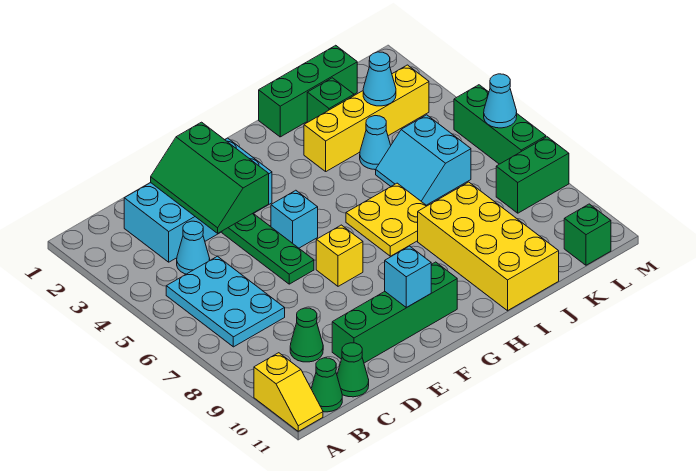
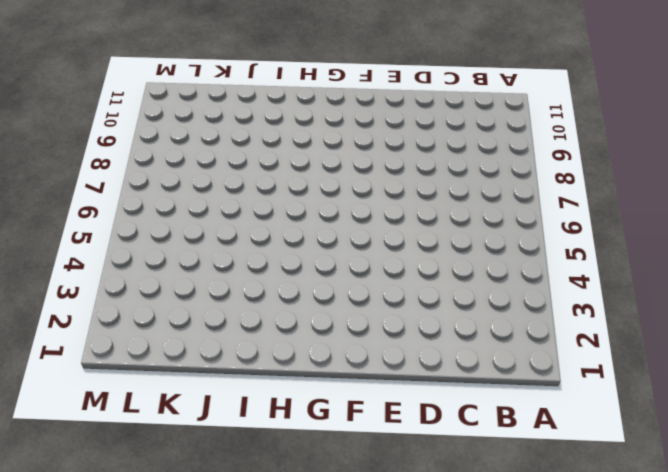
none -> yellow 1x2 slope [254,353,323,431]
none -> cyan 2x3 plate [166,256,285,347]
none -> green 1x1 cone [311,358,342,412]

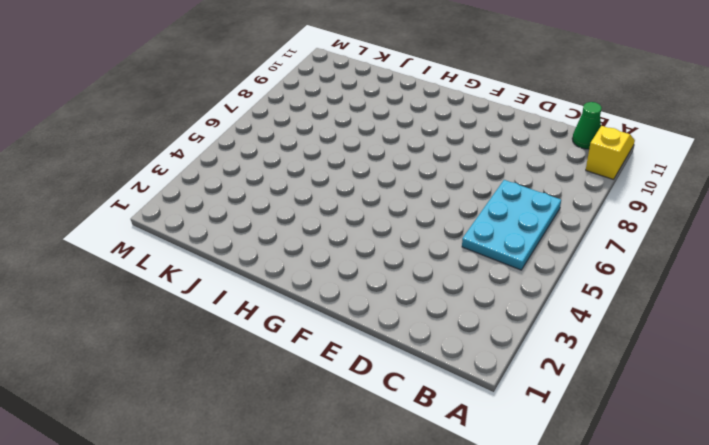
none -> cyan 2x4 brick [124,138,272,262]
none -> cyan 1x1 cone [177,221,210,274]
none -> green 1x1 cone [290,308,323,362]

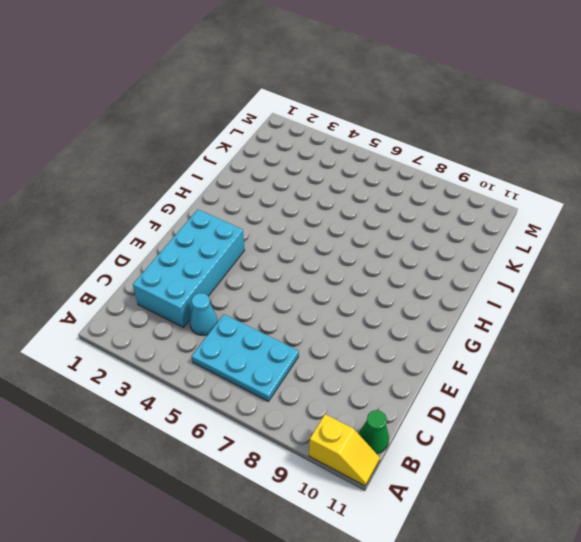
none -> green 1x1 cone [290,308,323,362]
none -> green 1x1 cone [337,343,369,397]
none -> green 1x4 brick [332,262,457,363]

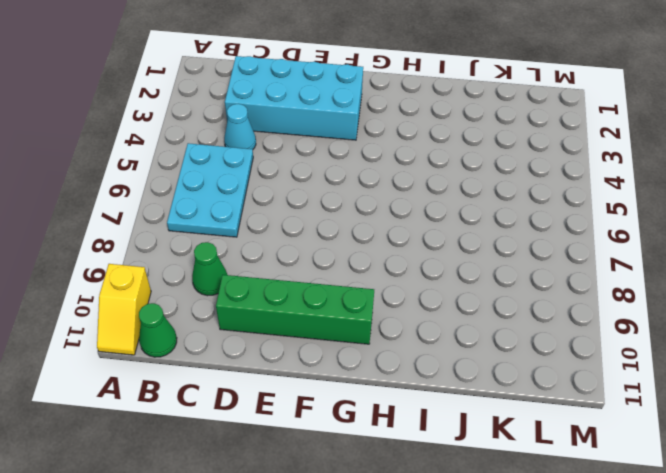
none -> green 1x1 cone [337,343,369,397]
none -> green 1x3 plate [222,214,314,284]
none -> cyan 1x1 brick [271,190,318,248]

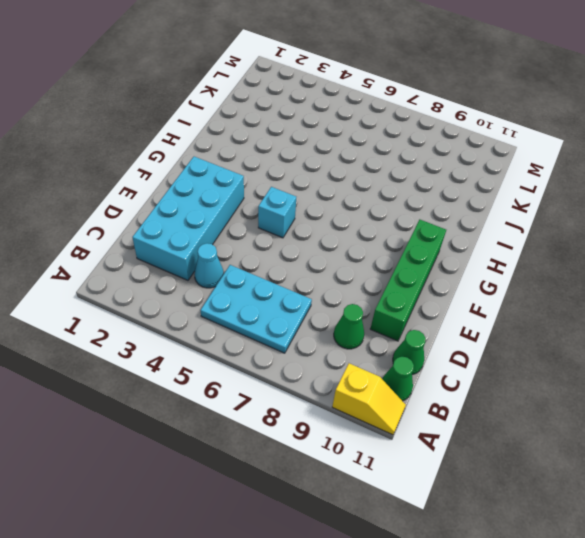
none -> green 1x3 plate [222,214,314,284]
none -> yellow 1x1 brick [316,225,363,286]
none -> yellow 2x2 plate [346,183,427,256]

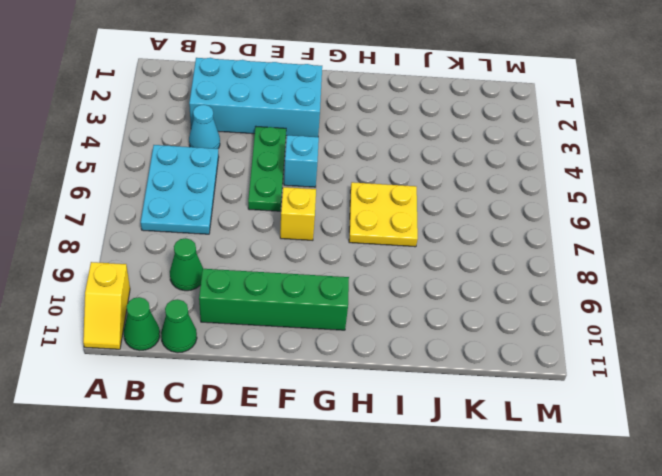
none -> green 1x3 brick [259,45,357,137]
none -> yellow 1x4 brick [304,65,429,171]
none -> yellow 2x4 brick [418,182,559,311]

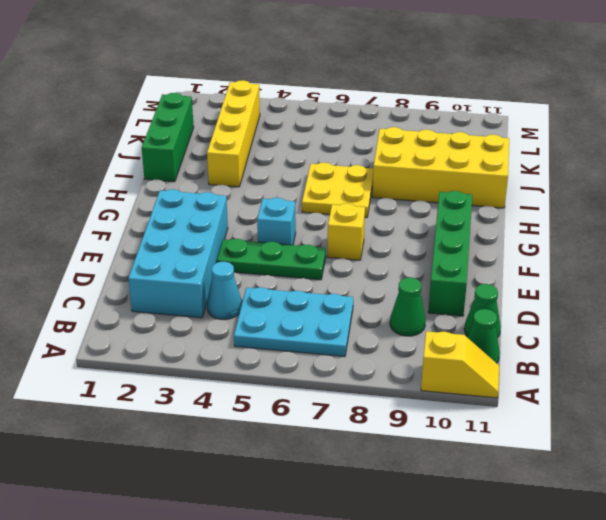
none -> green 1x1 brick [307,78,354,122]
none -> cyan 1x1 cone [360,116,391,170]
none -> cyan 2x2 slope [376,115,471,205]

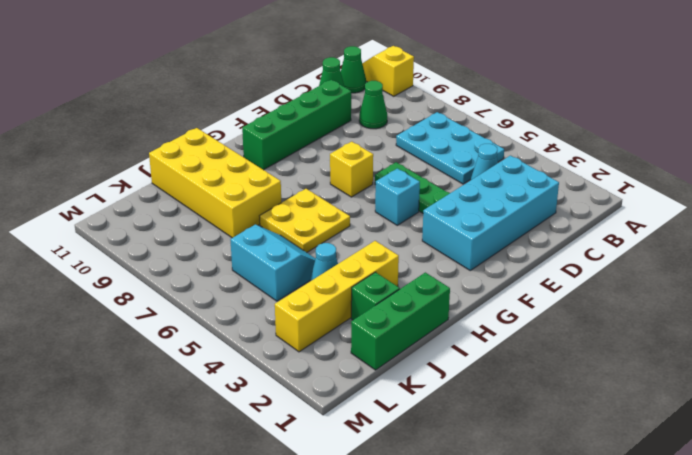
none -> green 1x2 brick [496,137,569,213]
none -> green 1x1 brick [564,204,611,265]
none -> green 1x3 brick [454,85,546,164]

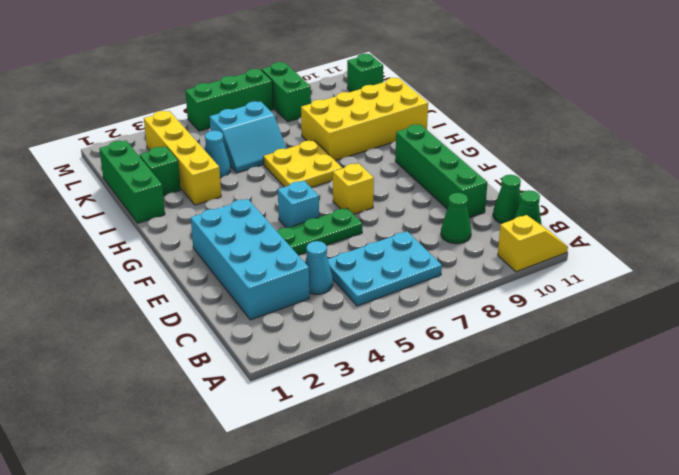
none -> green 2x3 slope [151,122,269,233]
none -> cyan 1x1 brick [385,246,431,308]
none -> cyan 1x1 cone [363,52,396,106]

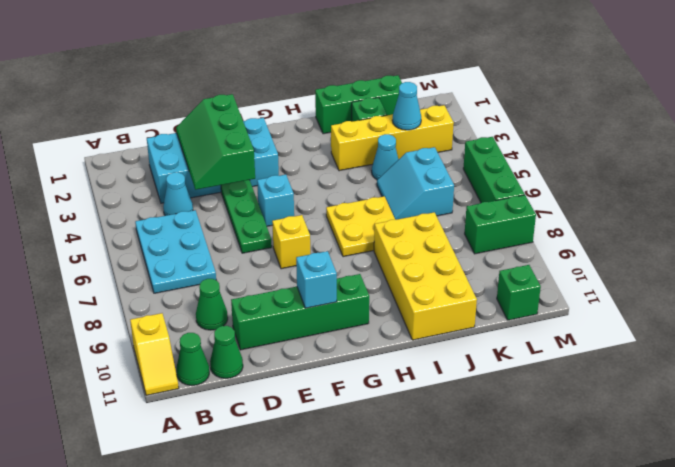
none -> cyan 1x1 cone [484,74,517,128]

